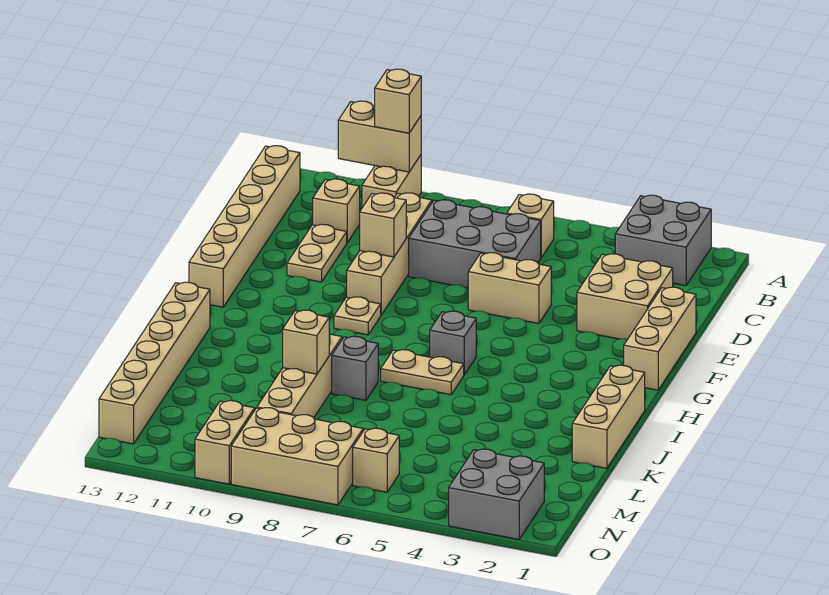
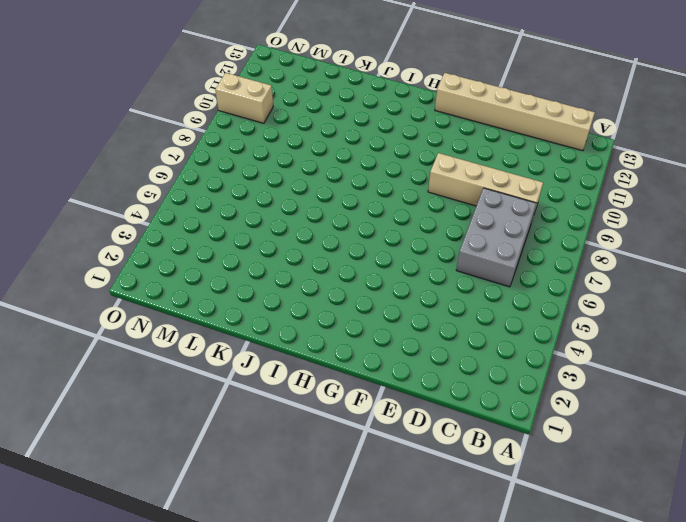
none -> grey 2x2 brick [615,195,711,286]
none -> tan 1x2 brick [362,155,421,208]
none -> tan 1x1 brick [507,194,554,258]

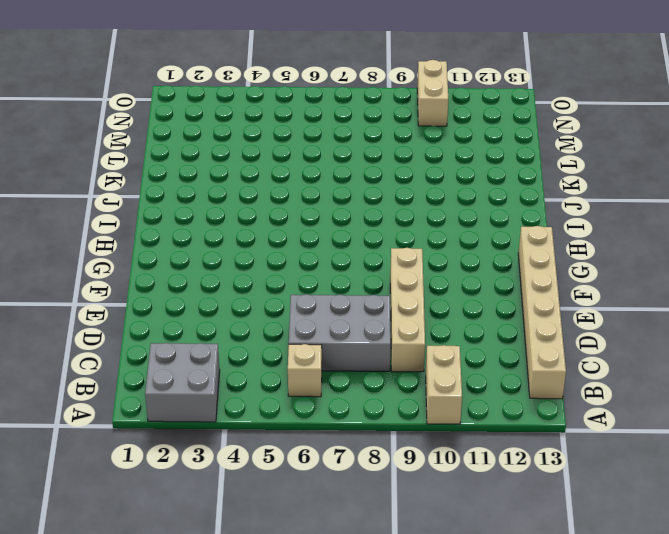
none -> tan 1x1 brick [313,179,360,243]
none -> tan 2x2 brick [577,254,673,339]
none -> tan 1x2 plate [287,224,347,282]

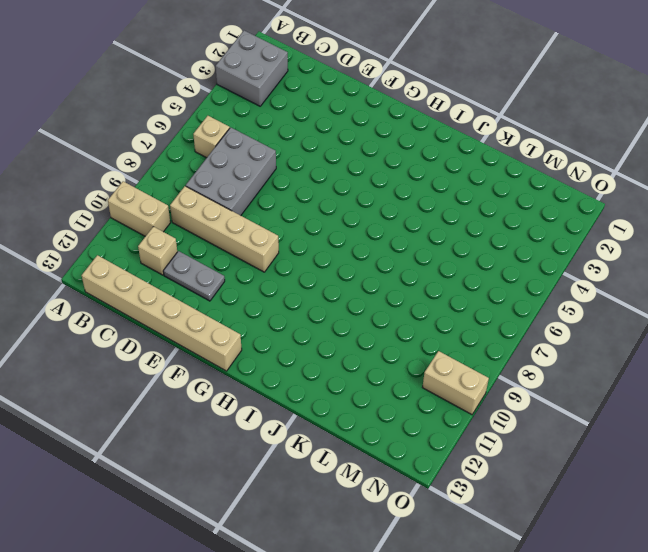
grey 1x2 plate [163,251,225,301] -> tan 1x2 plate [287,224,347,282]
none -> tan 2x2 brick [577,254,673,339]
none -> tan 1x3 brick [624,287,696,390]
none -> tan 1x2 brick [468,253,551,324]

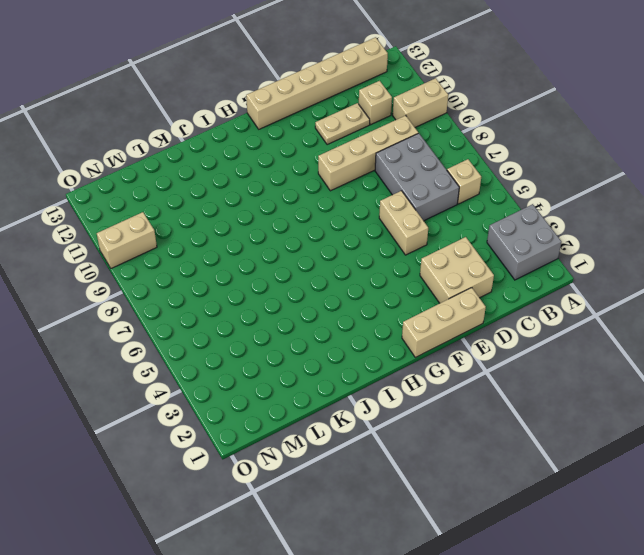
none -> tan 1x1 plate [334,297,381,335]
none -> grey 1x1 brick [430,311,476,375]
none -> tan 1x3 brick [572,365,645,468]

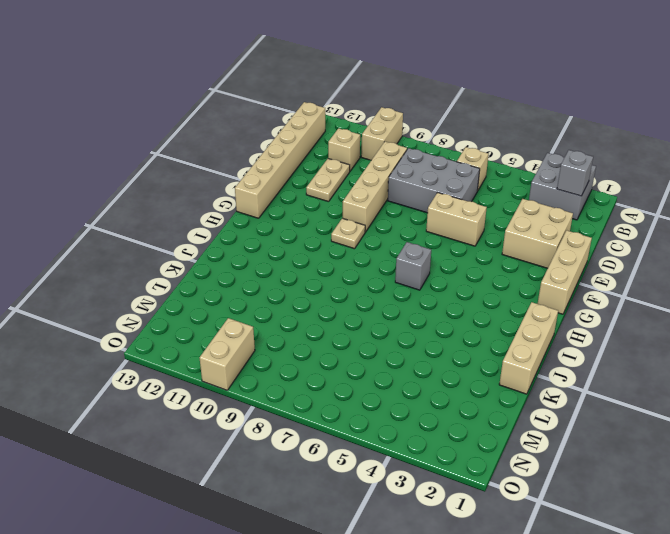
grey 1x1 brick [557,150,593,196] -> grey 1x1 brick moved to [332,336,378,400]
none -> tan 1x2 plate [381,350,464,395]
none -> tan 1x6 brick [99,282,210,444]
none -> tan 1x4 brick [257,334,342,418]

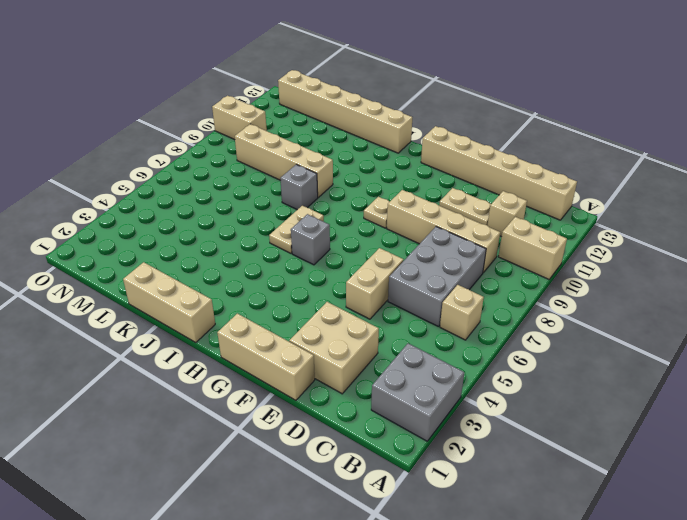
none -> grey 2x2 brick [449,449,544,539]
none -> tan 1x1 brick [353,428,399,492]
none -> tan 2x3 brick [231,408,363,505]

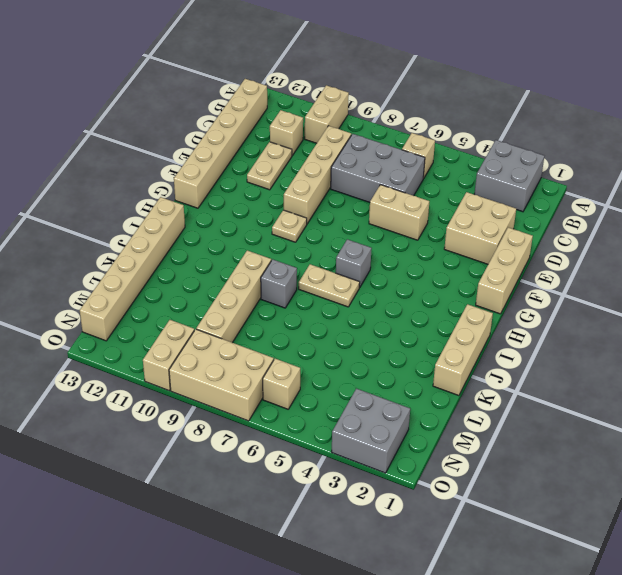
none -> tan 1x2 brick [338,101,421,172]
none -> tan 1x1 brick [360,193,406,257]
none -> tan 1x1 brick [283,310,329,374]

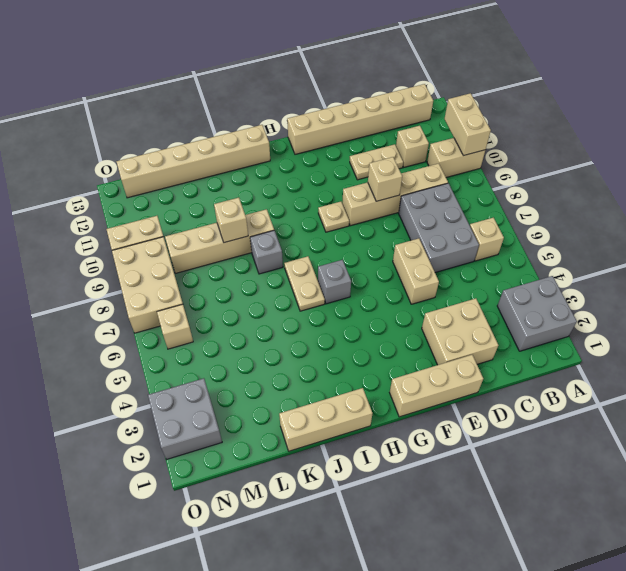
none -> tan 1x1 brick [375,69,421,133]

